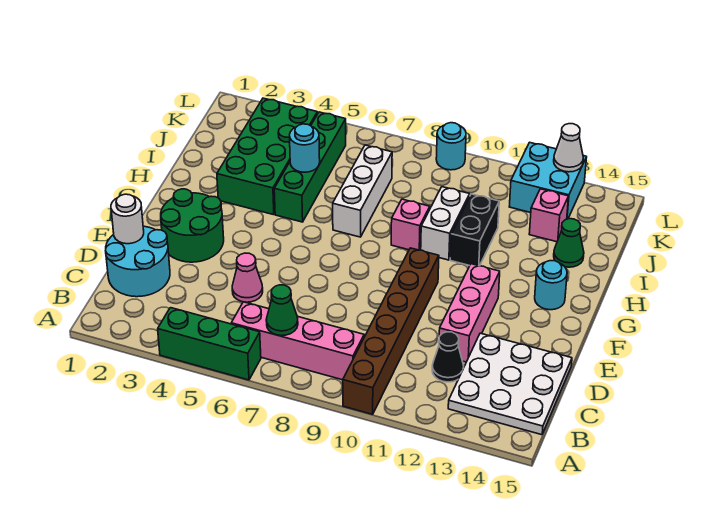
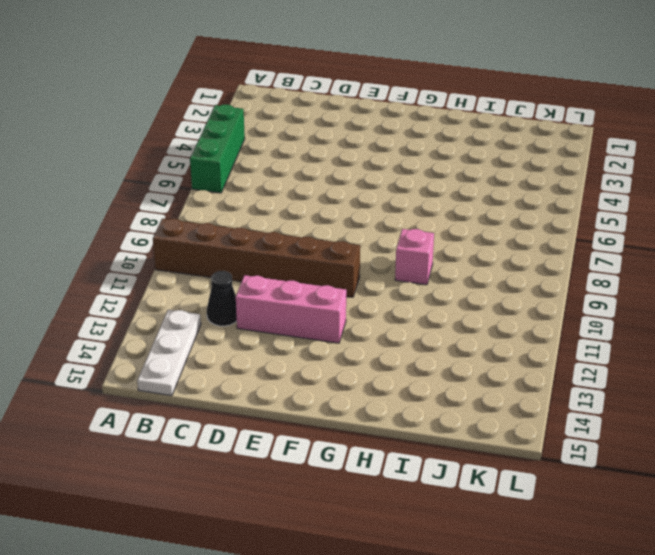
white 1x3 plate [137,310,201,396] -> white 3x3 plate [448,333,572,435]
none -> pink 1x4 brick [231,302,364,380]
none -> cyan 2x2 round brick [106,226,170,297]
none -> pink 1x1 cone [232,253,263,302]

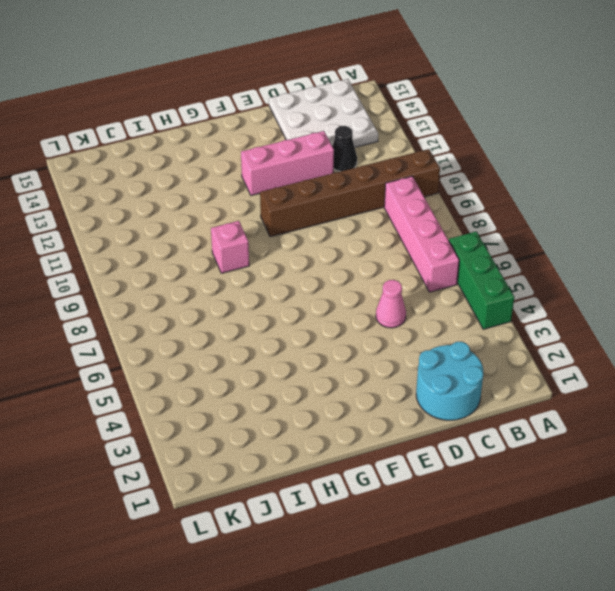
none -> green 2x2 round brick [161,189,224,262]
none -> cyan 1x1 round brick [535,261,567,310]
none -> green 2x4 brick [217,98,317,215]

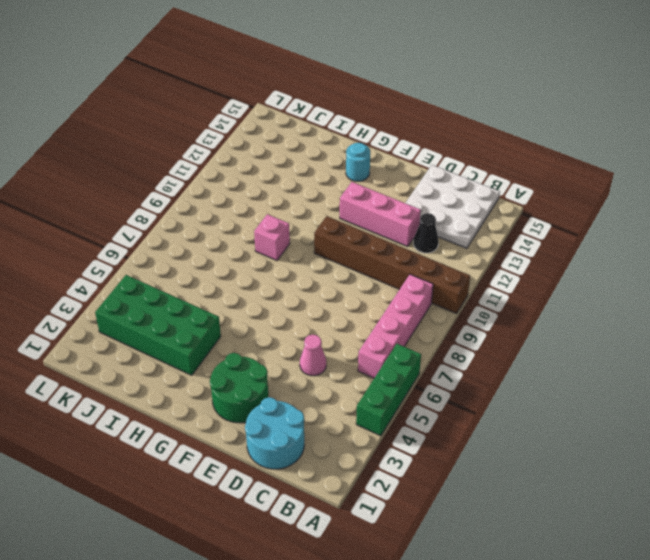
none -> green 1x4 brick [274,112,346,222]
none -> white 1x3 brick [333,145,392,237]
none -> white 1x2 brick [421,187,470,260]

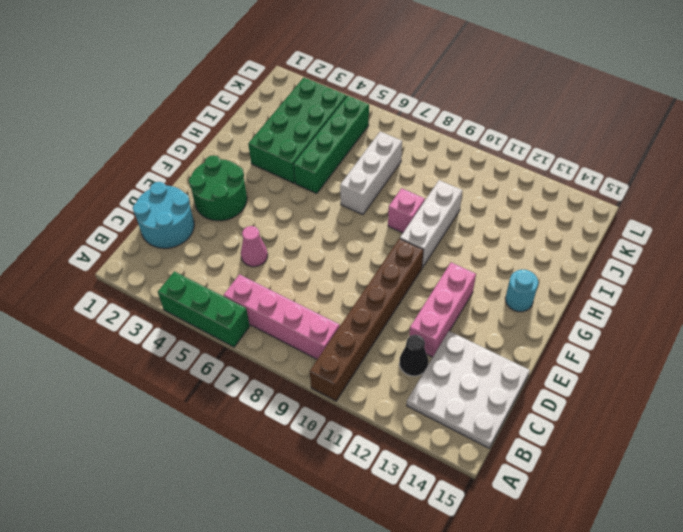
white 1x3 brick [400,180,462,268] -> white 1x2 brick [421,187,470,260]
none -> black 1x2 brick [450,194,499,266]
none -> green 1x1 cone [554,219,584,267]
none -> pink 1x1 brick [529,189,569,242]

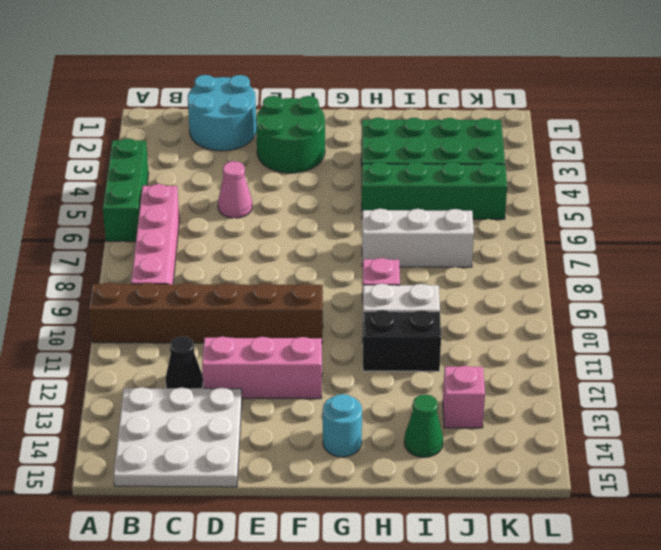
none -> cyan 2x2 brick [509,142,587,219]
none -> cyan 1x1 round brick [436,123,466,170]
none -> green 1x1 cone [266,285,298,336]

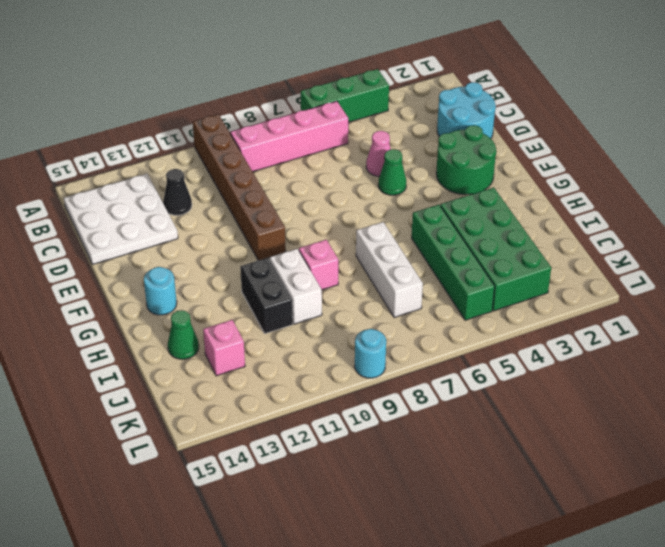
green 1x1 cone [378,149,406,195] -> green 1x1 cone moved to [266,285,298,336]
none -> pink 1x3 brick [439,264,500,362]
none -> cyan 2x2 brick [509,142,587,219]
none -> white 1x1 round brick [111,194,144,244]

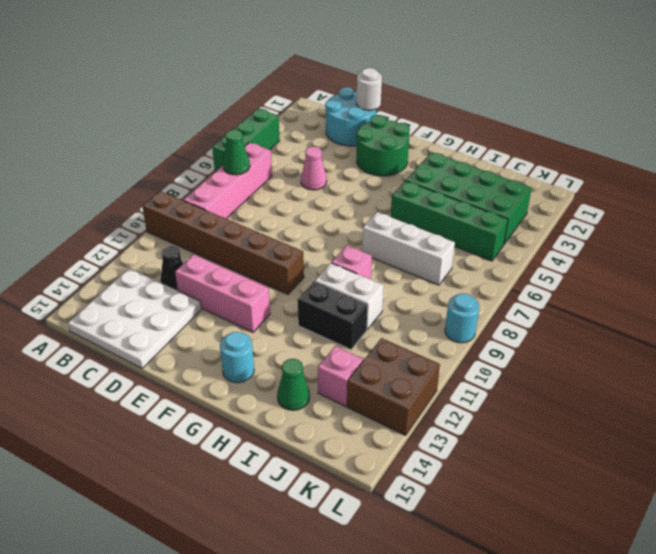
brown 2x2 brick [347,338,440,435] -> cyan 2x2 brick [509,142,587,219]
none -> cyan 1x1 round brick [290,124,320,172]
none -> white 1x1 cone [554,124,583,172]

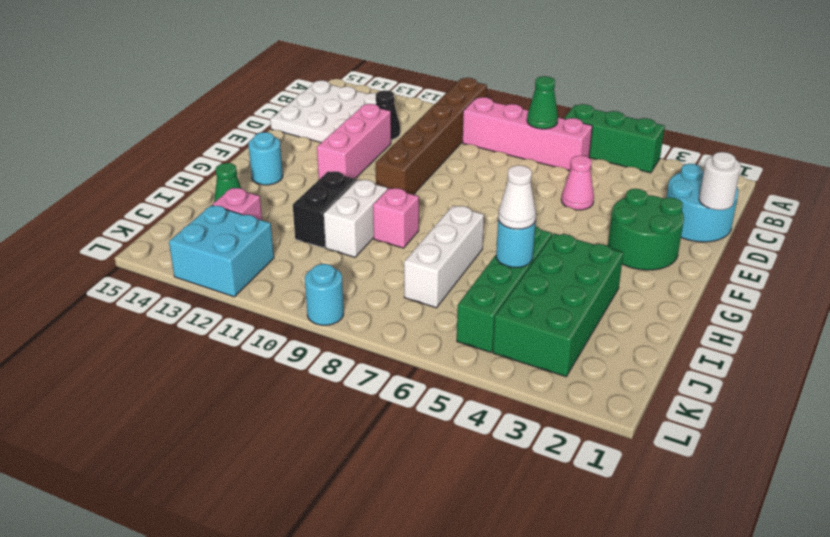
white 1x1 cone [498,165,536,229] -> white 1x1 cone moved to [554,124,583,172]

